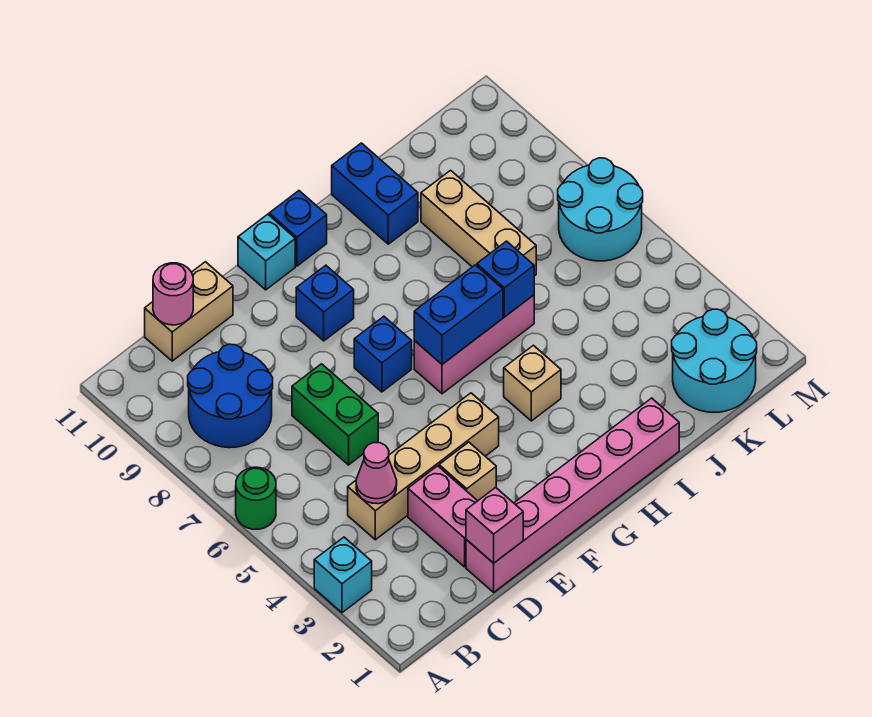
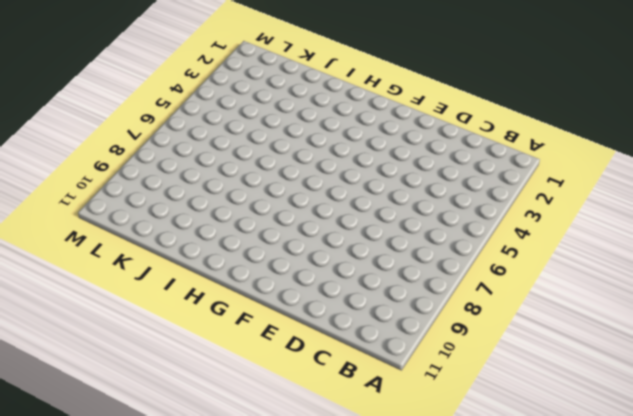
none -> cyan 1x1 brick [314,537,372,613]
none -> green 1x1 round brick [236,467,276,529]
none -> blue 2x2 round brick [188,344,273,448]

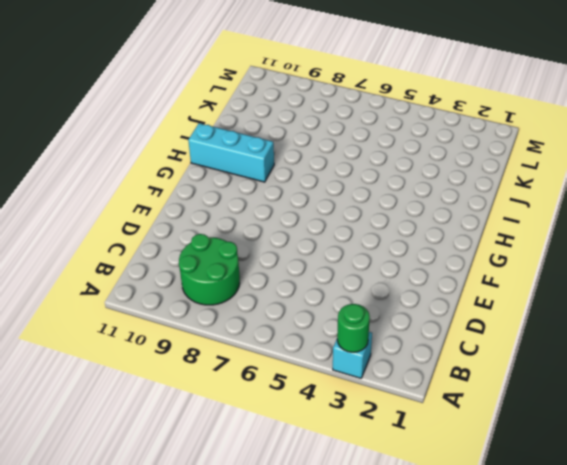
green 1x1 round brick [337,304,370,352] -> green 1x1 round brick moved to [236,467,276,529]
green 2x2 round brick [179,234,240,305] -> blue 2x2 round brick [188,344,273,448]
cyan 1x3 brick [188,123,274,182] -> none
none -> tan 1x4 brick [348,393,499,540]
none -> tan 1x2 brick [145,262,233,361]
none -> pink 1x6 brick [466,398,679,592]

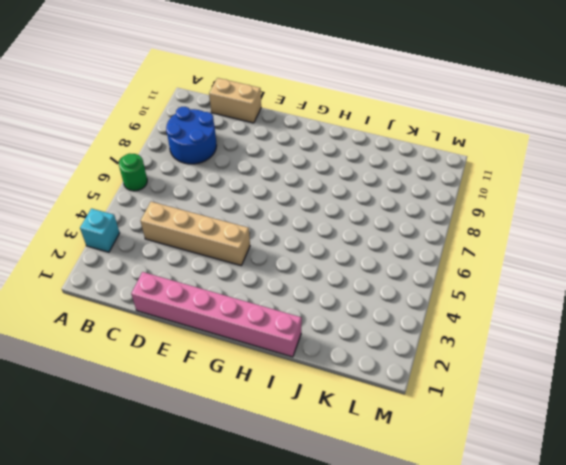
none -> pink 1x2 brick [408,466,477,567]
none -> green 1x2 brick [292,364,378,465]
none -> tan 1x1 brick [439,442,496,501]

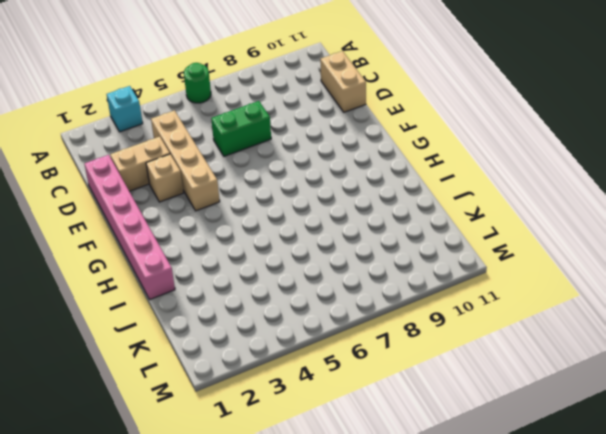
tan 1x2 brick [110,137,170,191] -> pink 1x2 brick [408,466,477,567]
none -> blue 2x2 round brick [188,344,273,448]
none -> blue 1x1 brick [354,316,412,392]
none -> blue 1x1 brick [296,265,354,341]

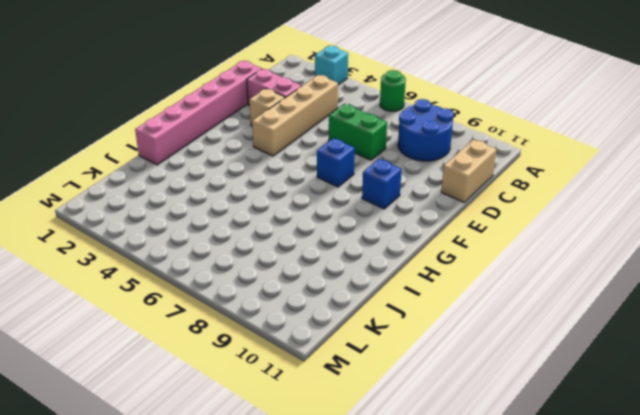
none -> cyan 1x1 brick [238,214,295,290]
none -> pink 1x3 brick [414,295,534,394]
none -> blue 1x1 brick [269,191,327,266]

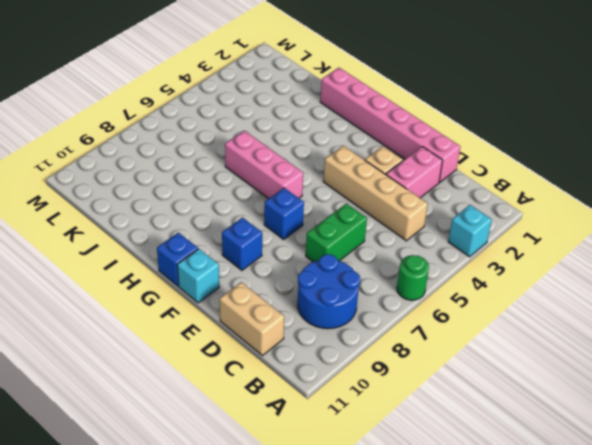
none -> tan 1x1 brick [504,345,561,421]
none -> blue 1x2 brick [332,143,418,244]
none -> tan 1x3 brick [421,170,536,276]

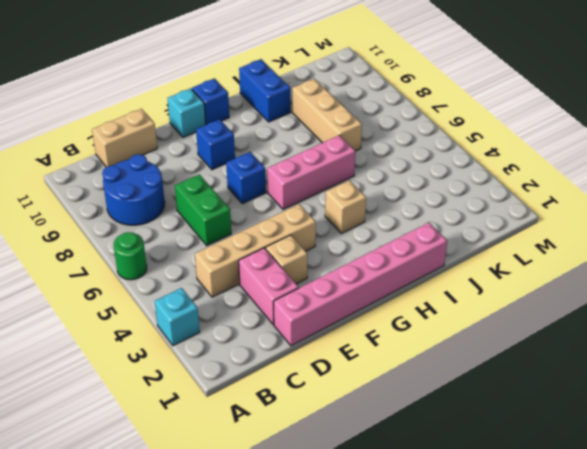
none -> cyan 2x2 round brick [672,309,757,412]
none -> cyan 2x2 round brick [558,158,643,261]
none -> pink 1x1 cone [356,443,397,504]

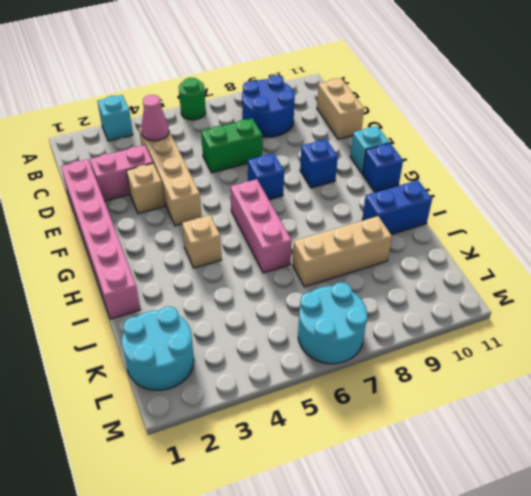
none -> pink 1x1 round brick [153,263,193,325]
none -> pink 1x1 brick [466,487,523,563]
none -> blue 1x2 brick [414,265,503,364]

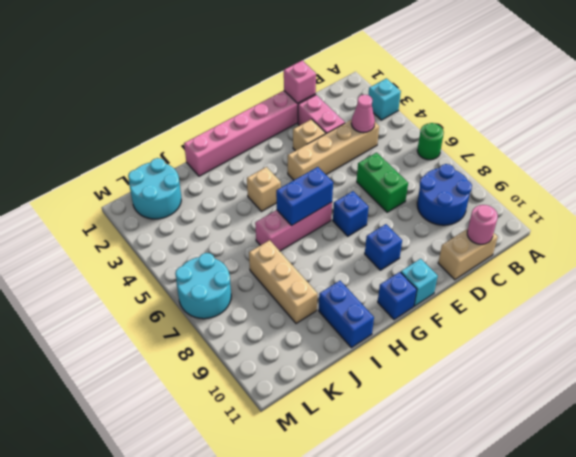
none -> blue 1x1 brick [477,241,534,317]

